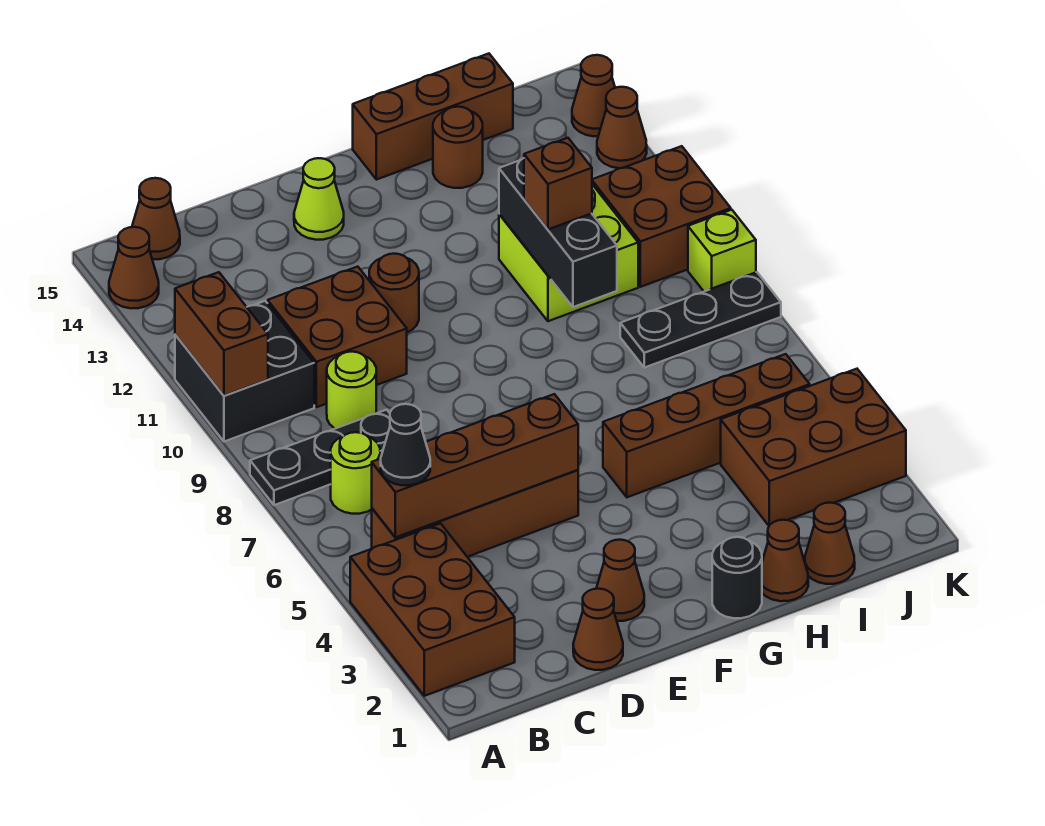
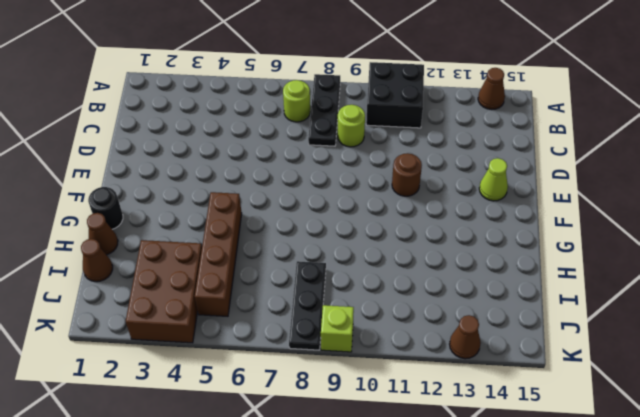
none -> brown 2x3 brick [350,523,515,696]
none -> brown 1x4 brick [372,470,578,557]
none -> brown 1x1 cone [132,178,180,259]
none -> brown 2x2 brick [268,267,407,407]

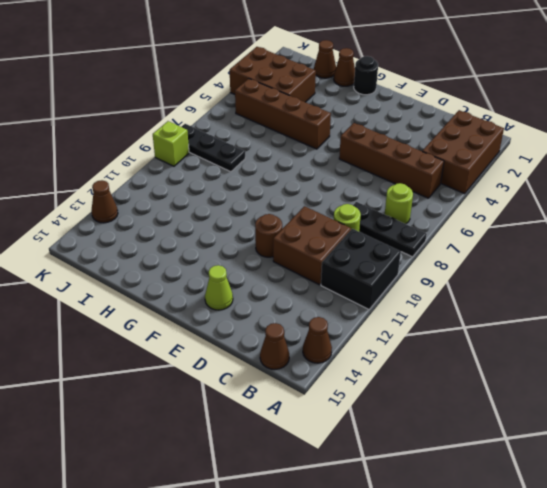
none -> brown 1x1 cone [573,589,623,670]
none -> brown 1x1 cone [596,540,644,621]
none -> brown 1x3 brick [353,54,513,180]
none -> lime 2x2 brick [499,184,638,321]

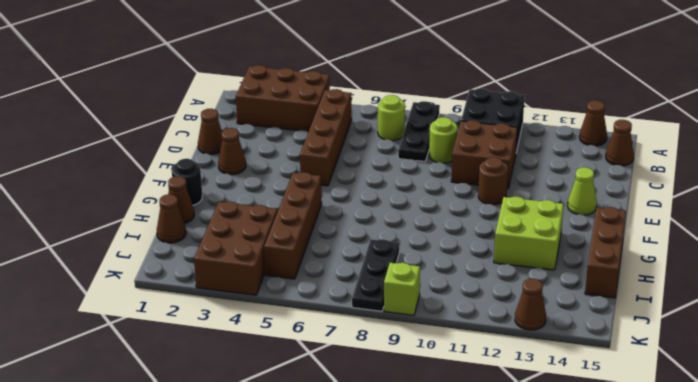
lime 2x2 brick [494,197,564,270] -> lime 2x2 brick moved to [499,184,638,321]
none -> brown 1x1 round brick [433,107,483,188]
none -> brown 2x2 brick [592,146,731,287]
none -> brown 1x1 cone [572,55,615,136]
none -> brown 1x2 brick [175,272,268,396]

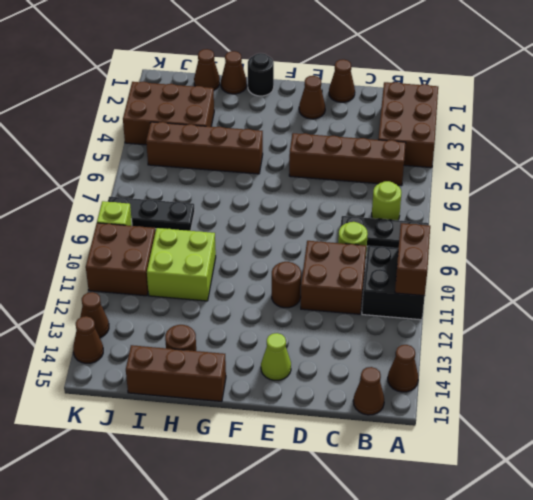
none -> brown 1x4 brick [372,394,578,537]
none -> black 1x3 brick [499,158,617,307]
none -> black 1x1 cone [380,404,430,485]
none -> brown 1x1 brick [524,138,592,229]

